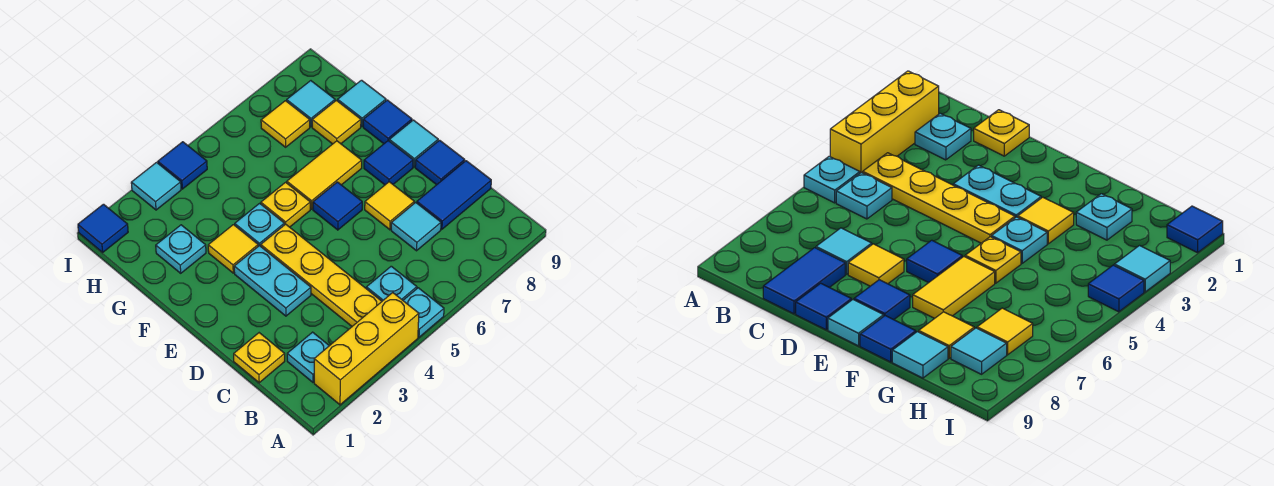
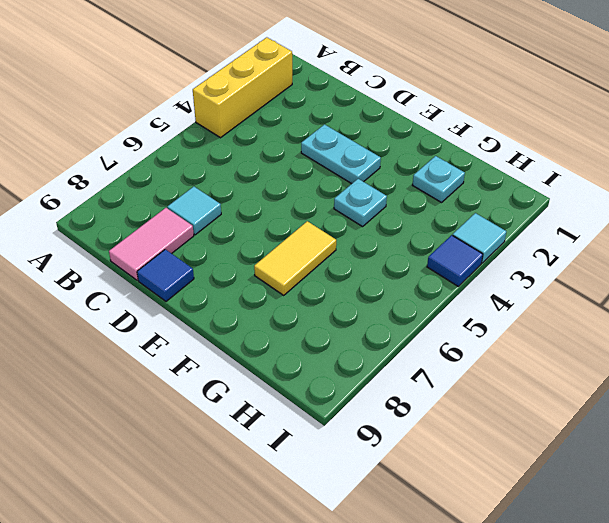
pink 1x2 tile [109,208,194,280] -> blue 1x2 tile [417,161,491,229]
none -> cyan 1x1 plate [403,288,444,337]
none -> cyan 1x1 plate [287,332,329,382]
none -> yellow 1x4 plate [261,224,382,326]

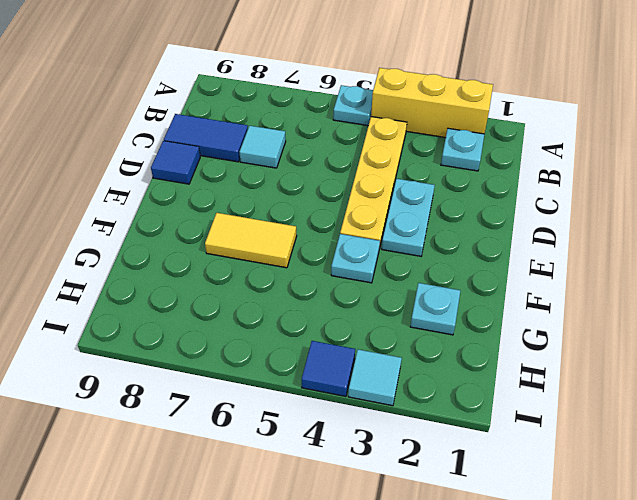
none -> cyan 1x1 plate [366,266,417,301]
none -> yellow 1x1 plate [234,333,285,383]
none -> yellow 1x1 tile [365,182,414,230]

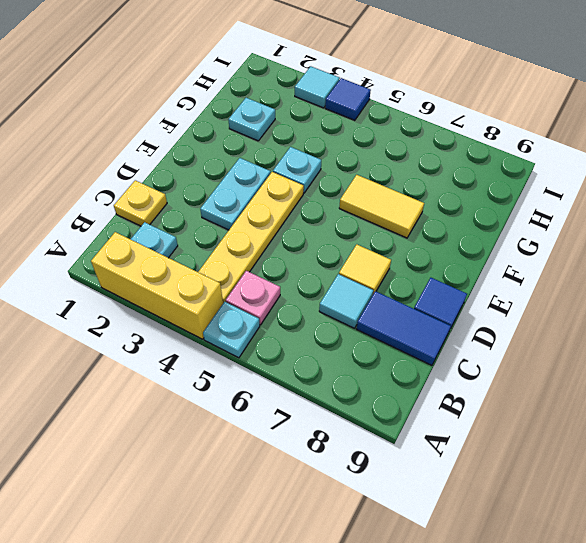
pink 1x1 plate [226,271,280,325] -> cyan 1x1 plate [366,266,417,301]
none -> blue 1x1 tile [313,182,362,230]
none -> blue 1x1 tile [364,141,413,185]
none -> cyan 1x1 tile [389,120,438,167]

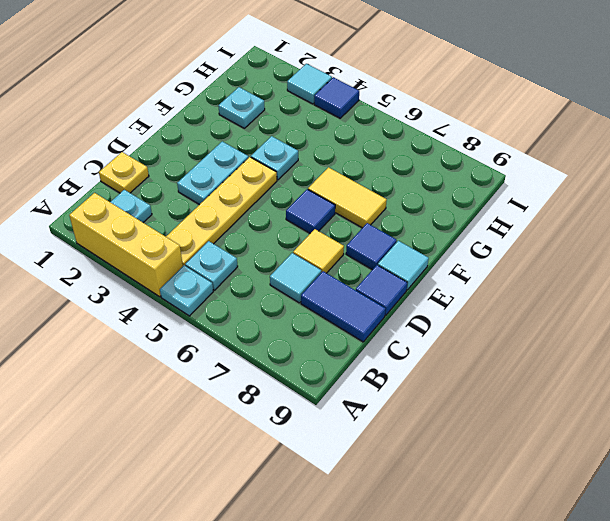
none -> yellow 1x1 tile [208,225,258,273]
none -> yellow 1x1 plate [261,182,310,227]
none -> blue 1x1 tile [363,100,412,144]

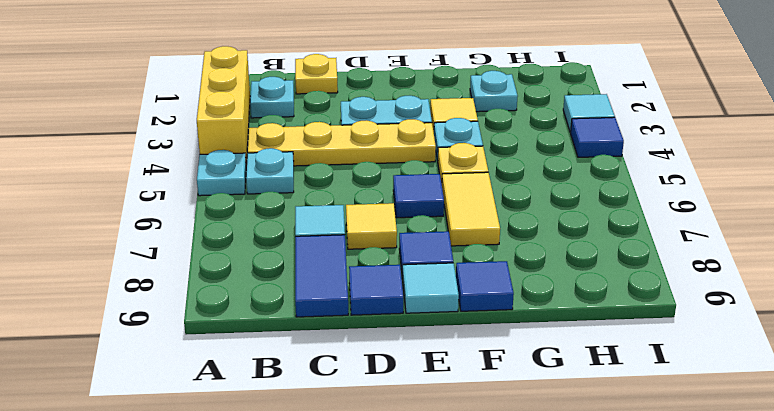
none -> yellow 1x1 tile [312,100,361,144]
none -> cyan 1x1 tile [338,80,386,127]
none -> yellow 1x1 tile [261,101,310,147]

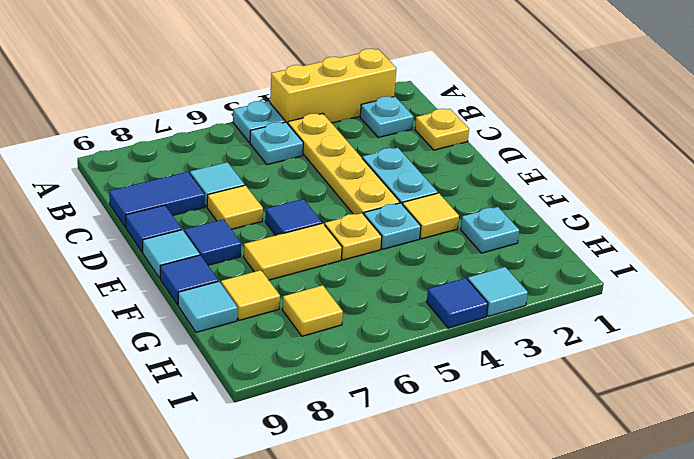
none -> cyan 1x1 tile [287,81,335,127]
none -> blue 1x1 tile [78,204,128,252]

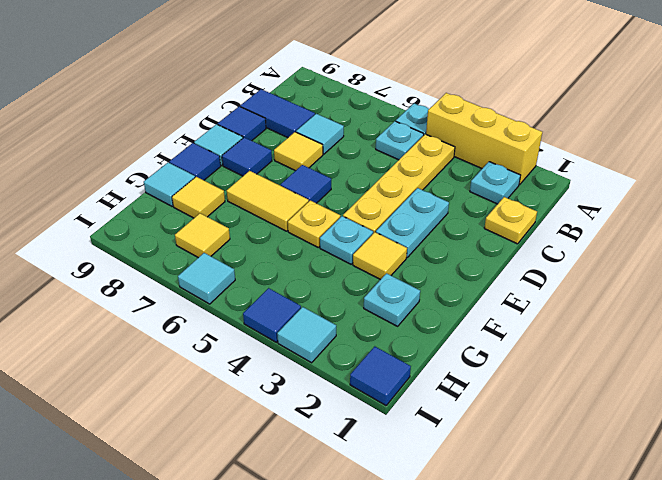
cyan 1x1 tile [178,253,235,304] -> cyan 1x1 tile moved to [287,81,335,127]

